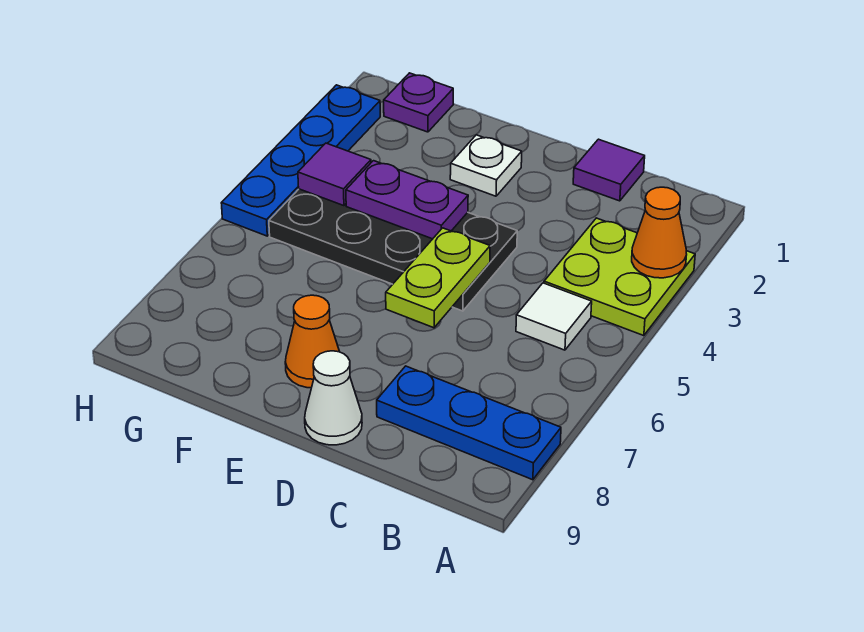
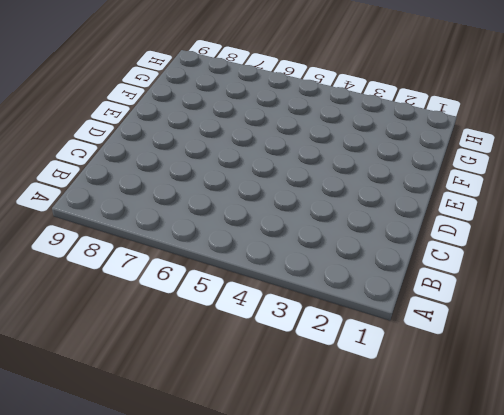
none -> lime 2x2 plate [544,218,695,336]
none -> blue 1x3 plate [377,366,561,480]
none -> white 1x1 tile [516,283,592,350]

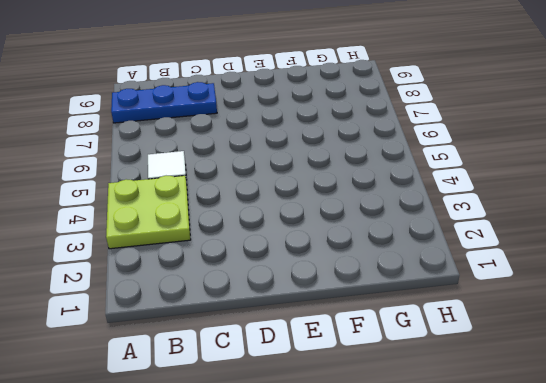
none -> purple 1x1 tile [573,139,645,201]
none -> black 2x4 plate [269,189,517,311]
none -> white 1x1 cone [305,351,362,445]

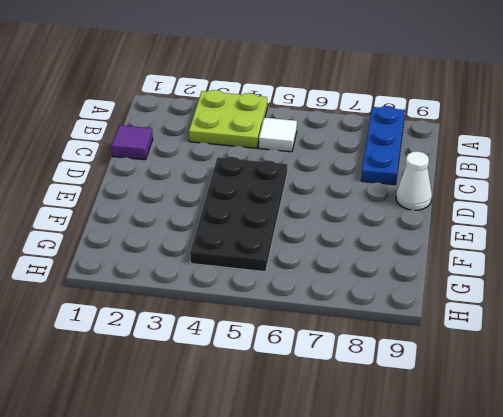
none -> white 1x1 plate [450,135,522,196]
none -> orange 1x1 cone [285,295,340,388]
none -> purple 1x1 plate [384,73,453,132]

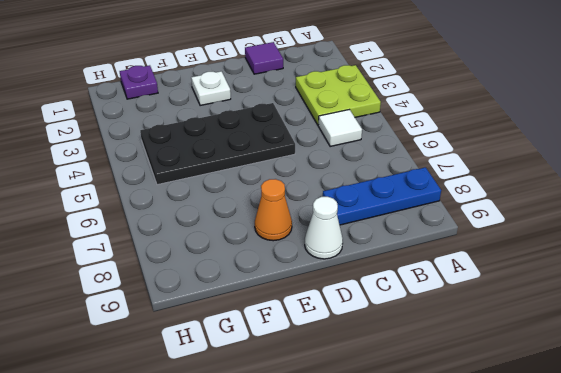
none -> blue 1x4 plate [221,85,380,236]
none -> orange 1x1 cone [632,187,687,278]
none -> lime 1x2 plate [386,228,490,328]

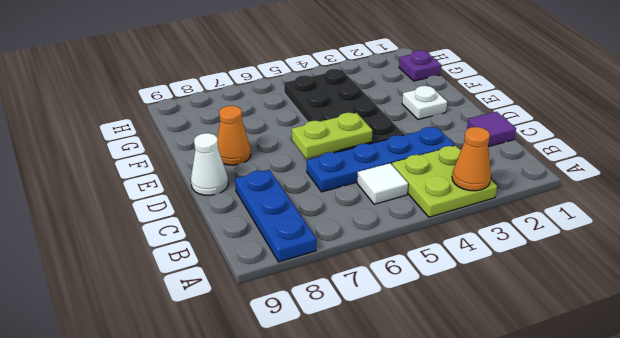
blue 1x4 plate [307,127,455,192] -> blue 1x4 plate moved to [221,85,380,236]
none -> purple 1x2 plate [346,161,468,239]
none -> purple 1x1 tile [298,143,371,206]

